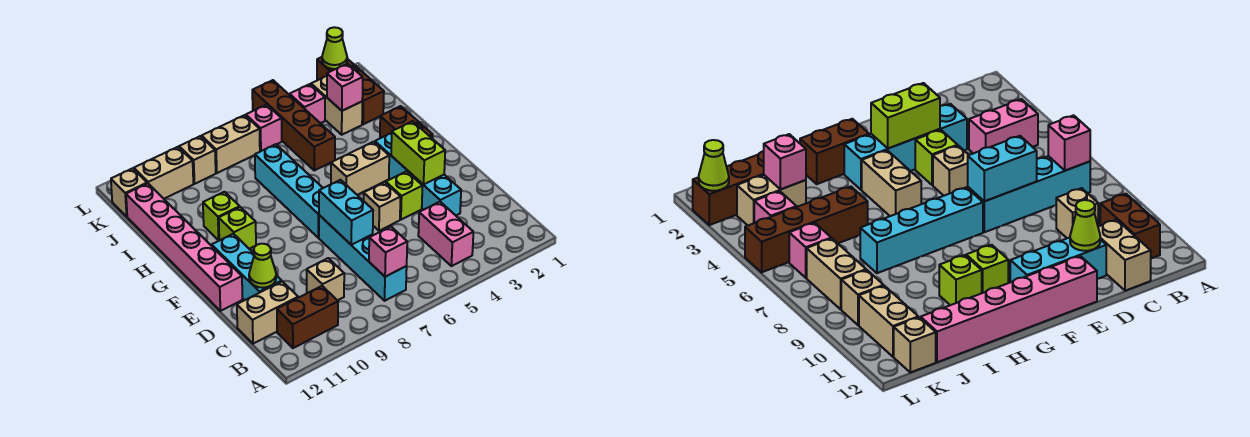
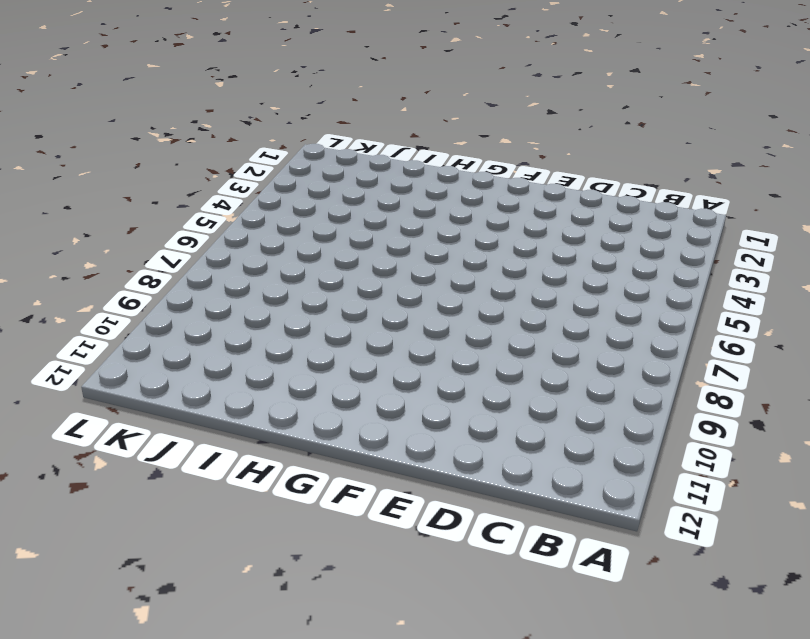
none -> pink 1x2 brick [418,202,473,266]
none -> cyan 1x4 brick [319,215,407,301]
none -> brown 1x2 brick [277,286,338,348]
none -> tan 1x1 brick [307,258,344,301]

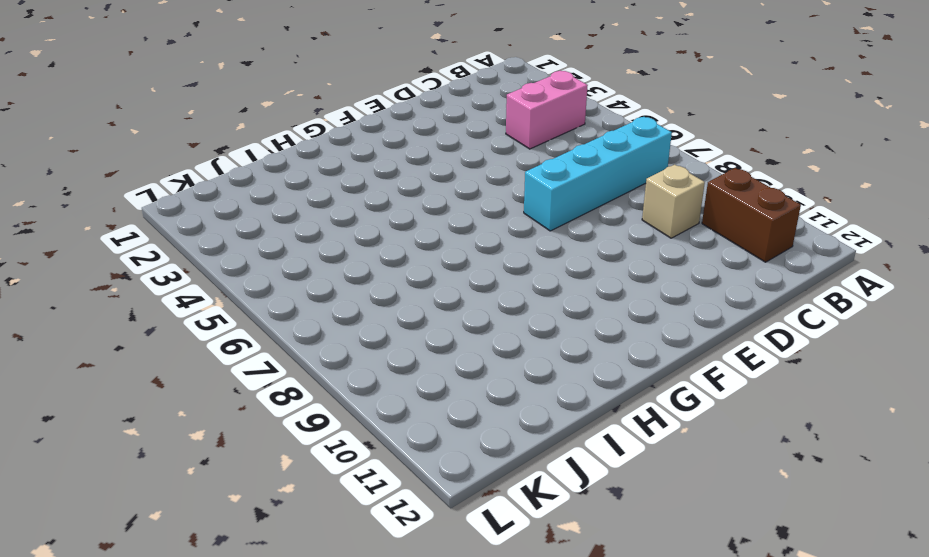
none -> tan 1x2 brick [237,281,298,344]
none -> cyan 1x4 brick [375,133,461,215]
none -> cyan 1x3 brick [212,234,282,300]
none -> lime 1x1 brick [386,171,422,220]

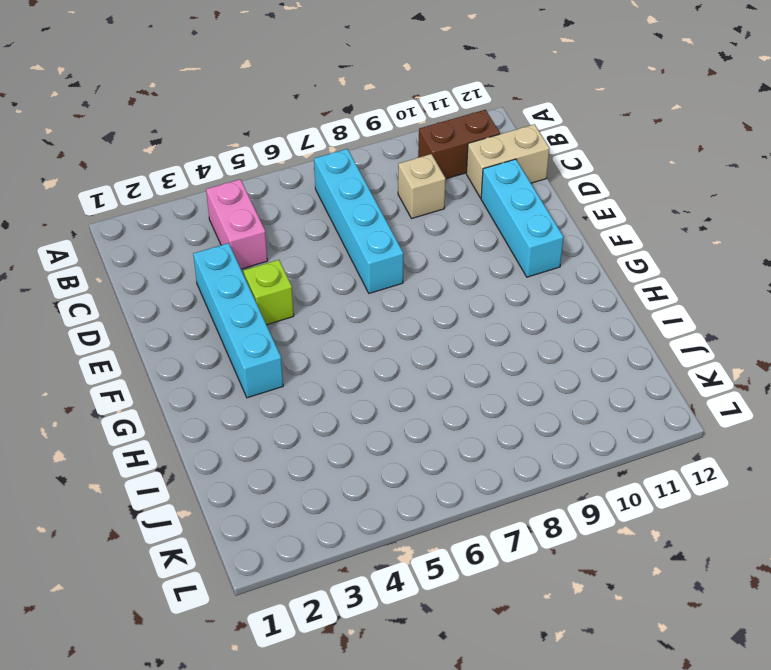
none -> tan 1x1 brick [364,182,400,231]
none -> pink 1x6 brick [126,183,242,311]
none -> cyan 1x4 brick [255,144,323,238]
none -> brown 1x2 brick [380,106,433,138]

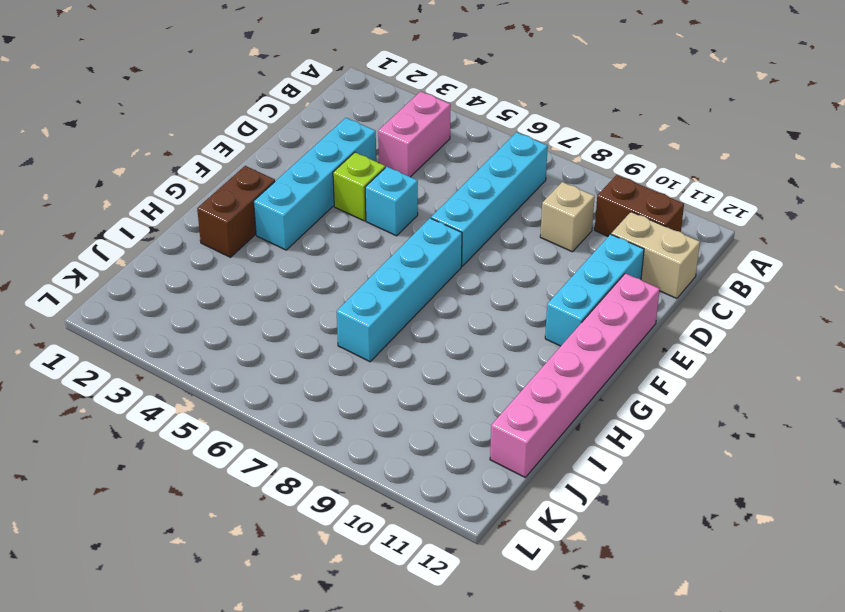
cyan 1x1 brick [365,167,418,236] -> tan 1x1 brick [364,182,400,231]
none -> tan 1x2 brick [331,142,389,195]
none -> lime 1x1 brick [219,207,256,249]
none -> lime 1x1 brick [203,192,240,240]
none -> brown 1x4 brick [252,80,335,170]

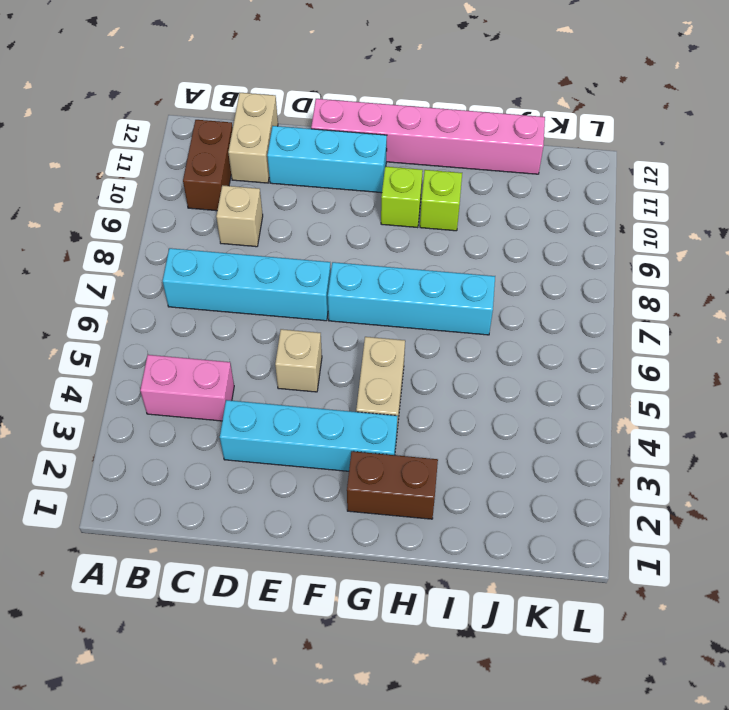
none -> lime 1x1 brick [386,171,422,220]
none -> brown 1x4 brick [252,80,335,170]
none -> brown 1x3 brick [317,57,384,124]
none -> tan 1x2 brick [311,76,362,135]

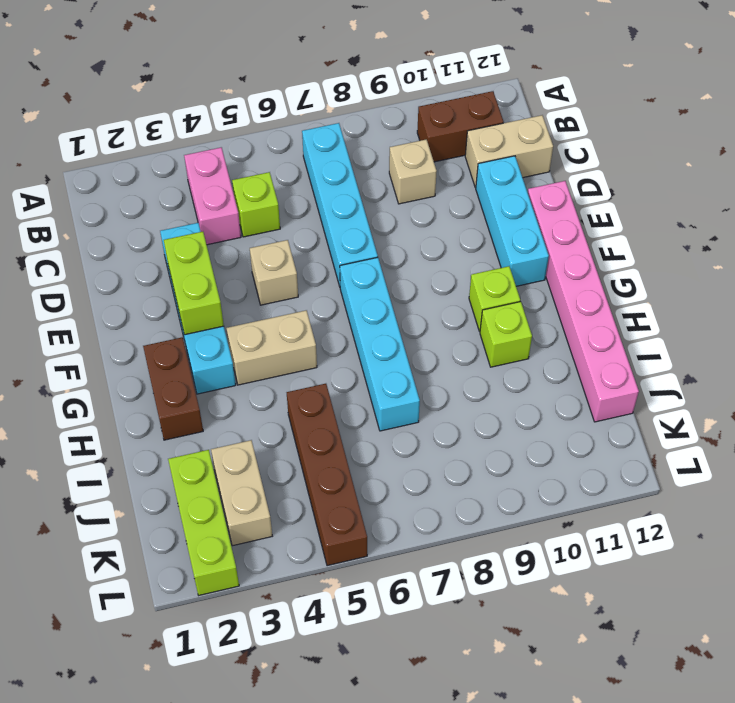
lime 1x1 brick [232,172,280,237] -> lime 1x1 brick moved to [386,171,422,220]
lime 1x3 brick [168,450,239,595] -> brown 1x3 brick [317,57,384,124]
none -> pink 1x1 brick [290,84,325,123]
none -> pink 1x1 brick [246,105,282,152]
none -> tan 1x2 brick [202,115,260,173]
none -> tan 1x1 brick [179,136,216,184]

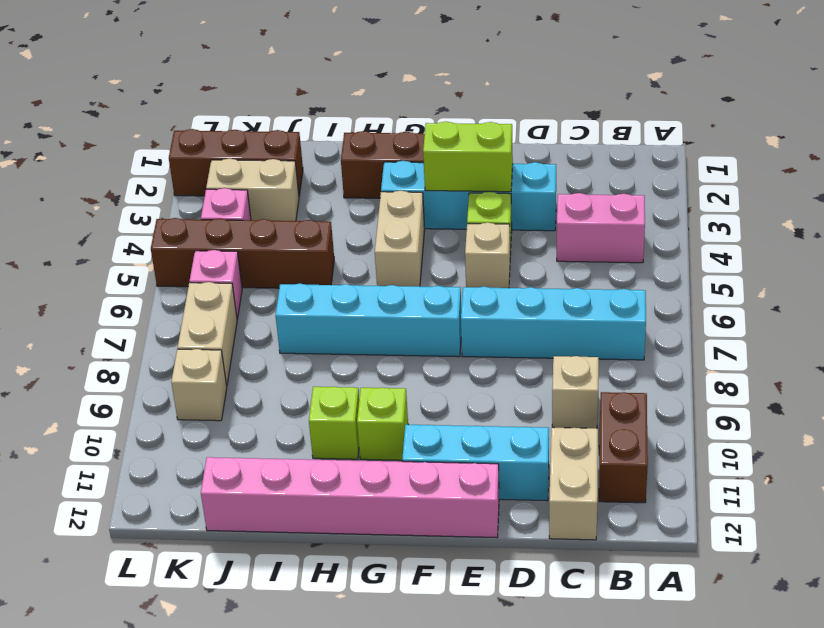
none -> tan 1x2 brick [134,147,193,199]
none -> tan 1x1 brick [111,168,147,216]
none -> pink 1x1 brick [369,227,407,277]
none -> cyan 1x2 brick [319,180,373,245]

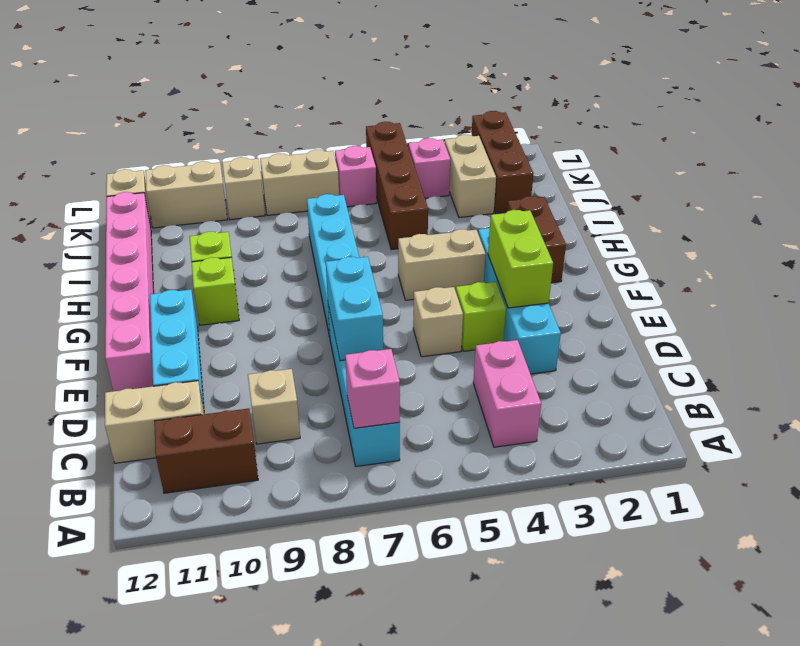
none -> lime 1x1 cone [249,244,276,288]
none -> pink 1x1 brick [327,64,363,111]
none -> lime 1x1 cone [322,27,347,69]

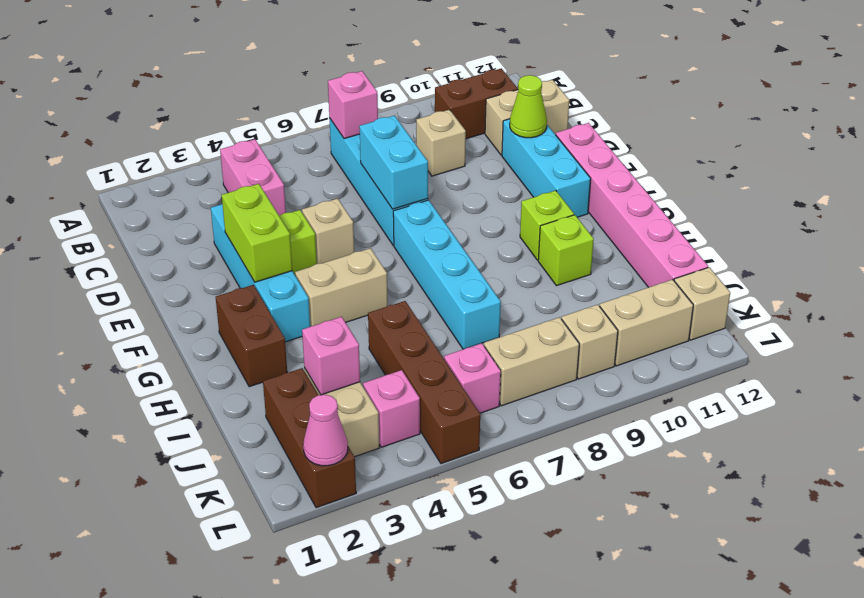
pink 1x1 cone [303,395,348,466] -> lime 1x1 cone [322,27,347,69]

